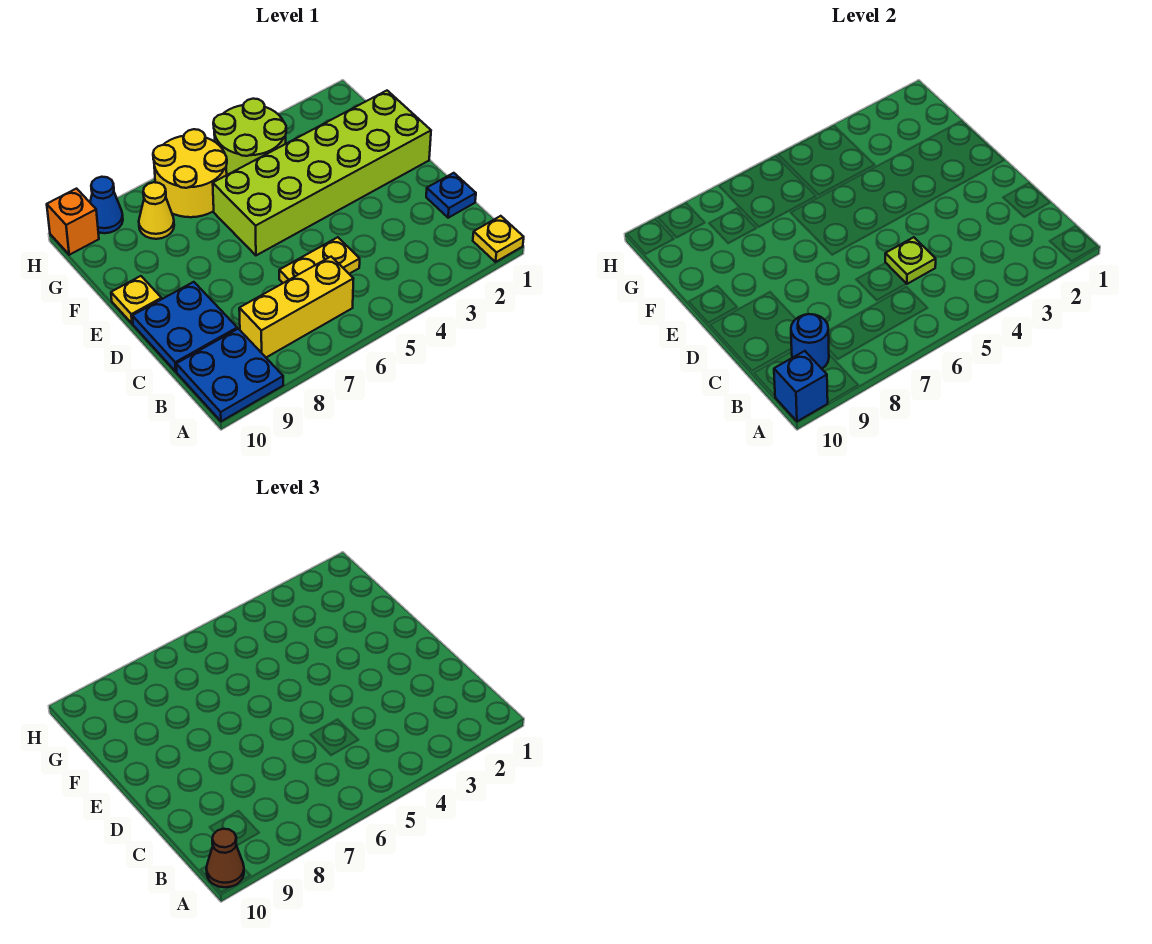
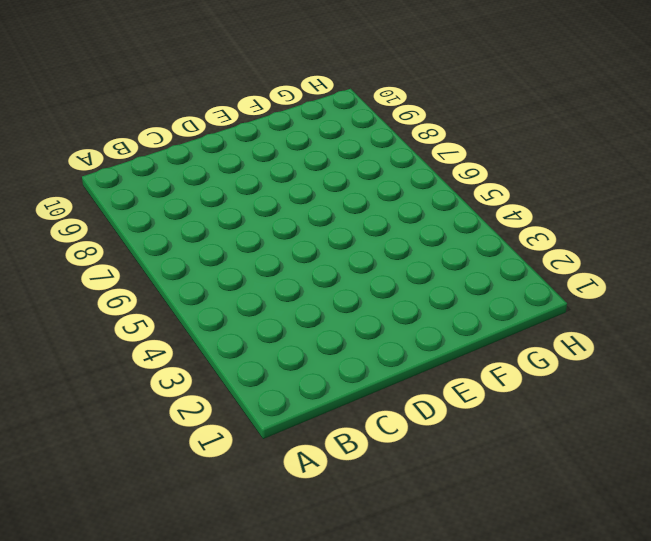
none -> yellow 1x1 plate [473,216,524,262]
none -> blue 2x2 plate [176,329,283,421]
none -> yellow 1x3 brick [239,257,353,357]

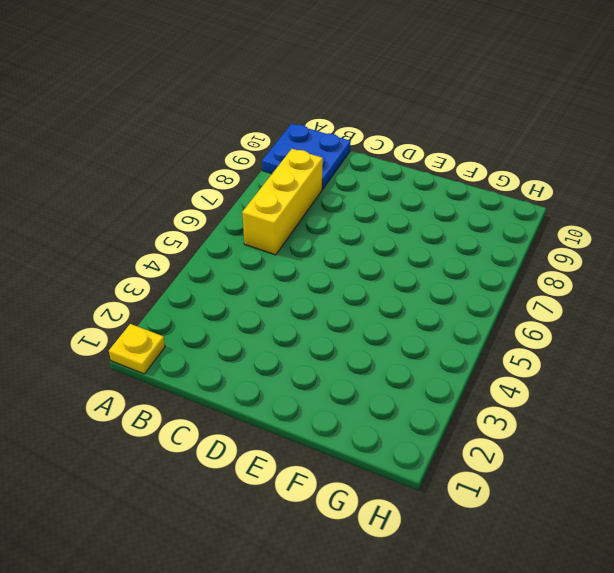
none -> blue 1x1 plate [426,173,476,218]
none -> yellow 1x2 plate [279,237,360,283]
none -> blue 2x2 plate [132,282,237,372]

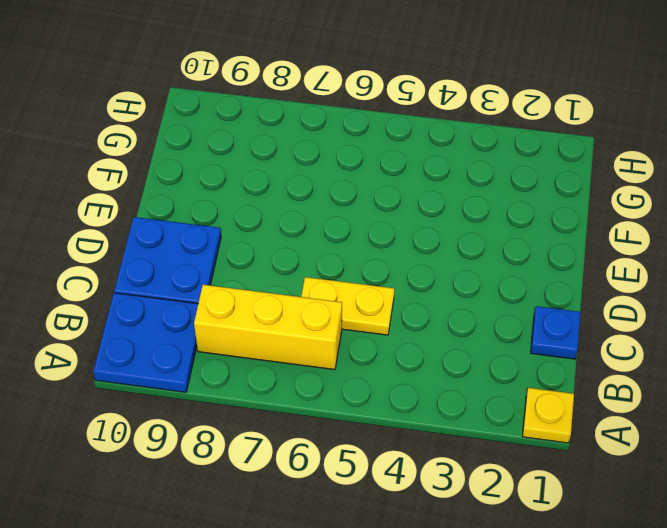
none -> lime 2x6 brick [213,91,431,255]
none -> yellow 1x1 plate [111,276,162,324]
none -> lime 2x2 round brick [213,99,286,175]

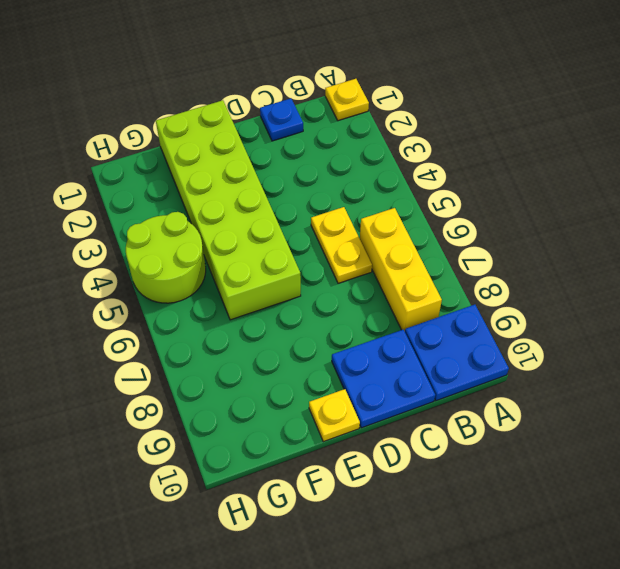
none -> yellow 2x2 round brick [153,129,227,217]
none -> yellow 1x1 cone [139,182,174,239]
none -> blue 1x1 cone [90,177,123,233]

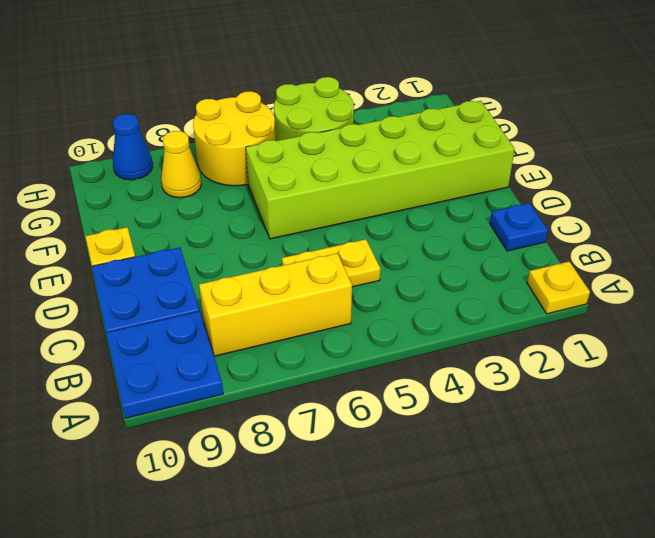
none -> orange 1x1 brick [47,189,99,255]
none -> blue 1x1 brick [774,351,828,421]
none -> blue 1x1 round brick [791,314,829,369]

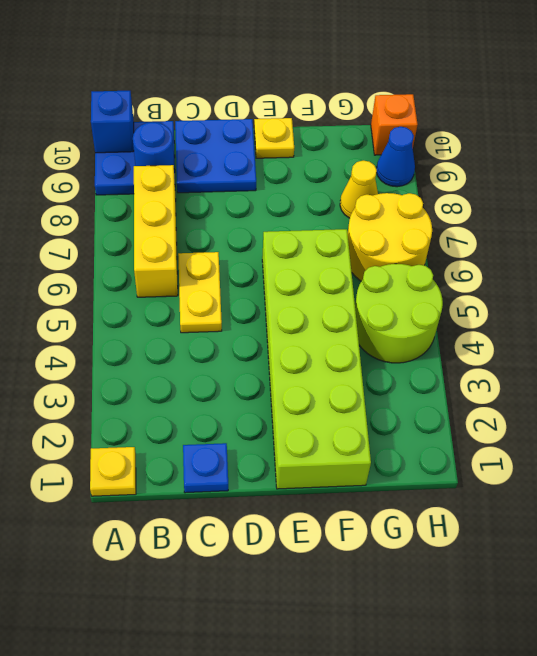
none -> lime 1x1 plate [885,237,936,284]
none -> brown 1x1 cone [206,829,244,887]

